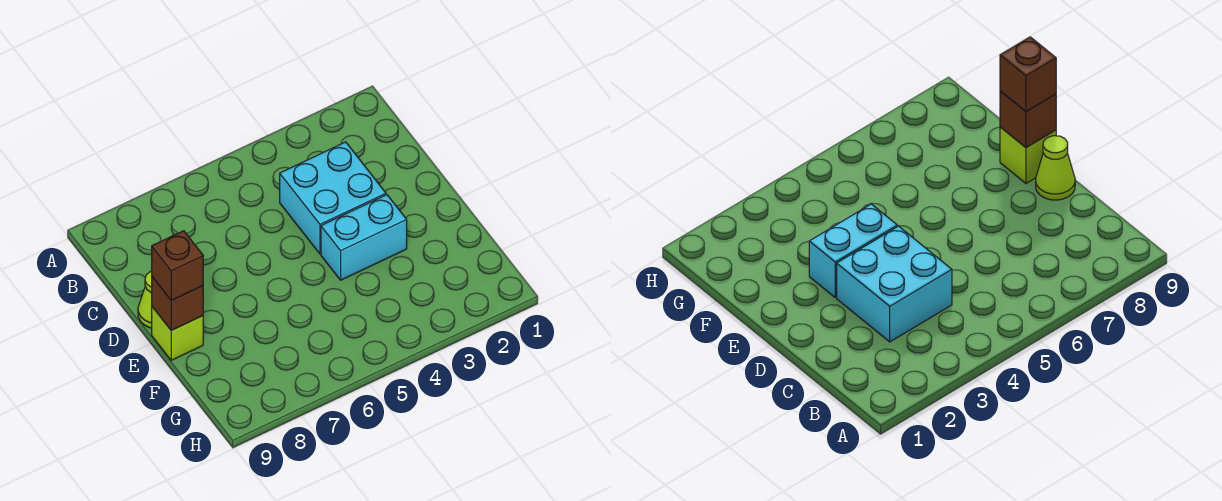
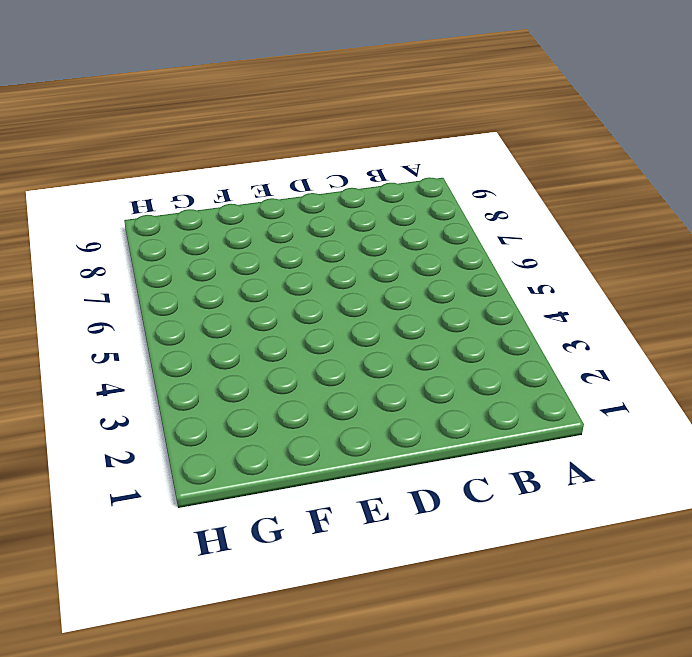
none -> cyan 2x2 brick [280,142,386,254]
none -> lime 1x1 cone [138,271,152,328]

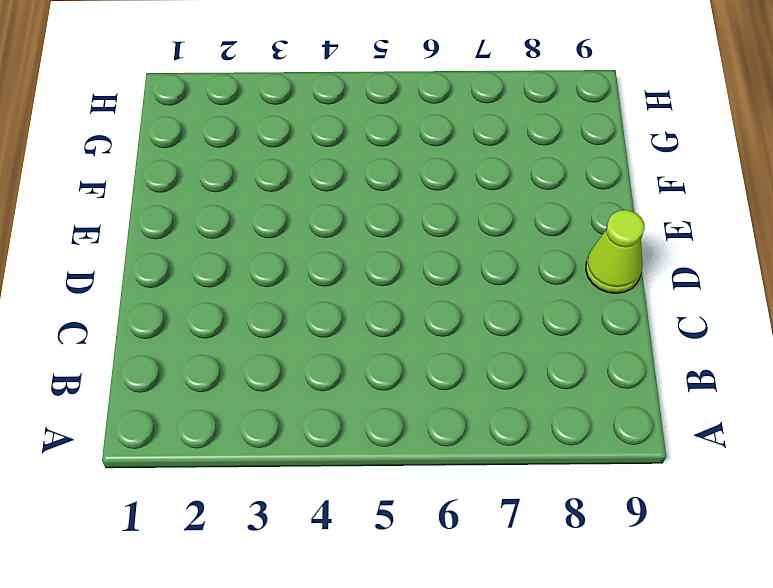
none -> cyan 2x2 brick [280,142,386,254]
none -> cyan 1x2 brick [321,195,407,280]

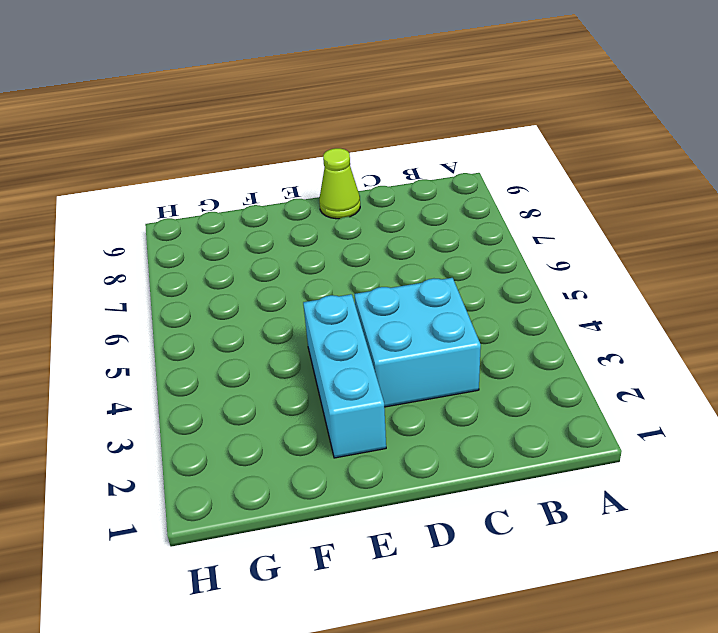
cyan 1x3 brick [303,294,386,458] -> cyan 1x2 brick [321,195,407,280]
none -> lime 1x1 brick [152,307,203,360]
none -> brown 1x1 brick [152,277,203,330]

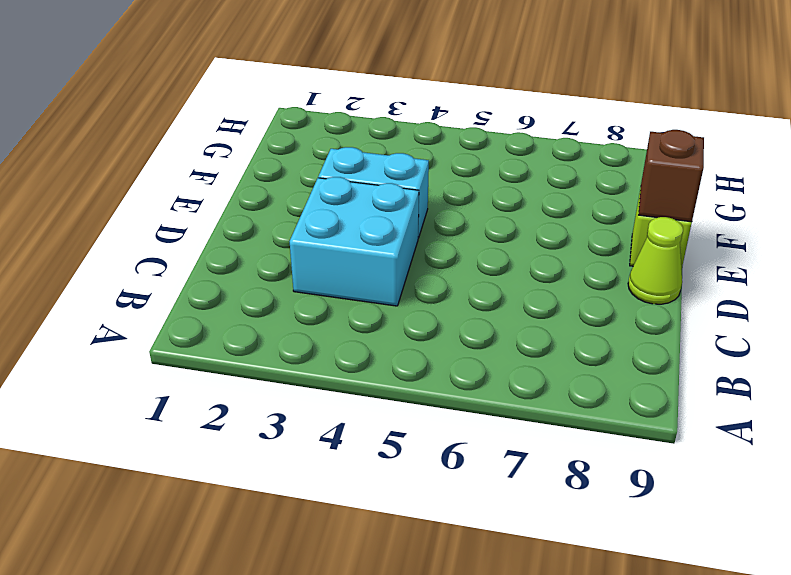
none -> brown 1x1 brick [152,231,203,300]

